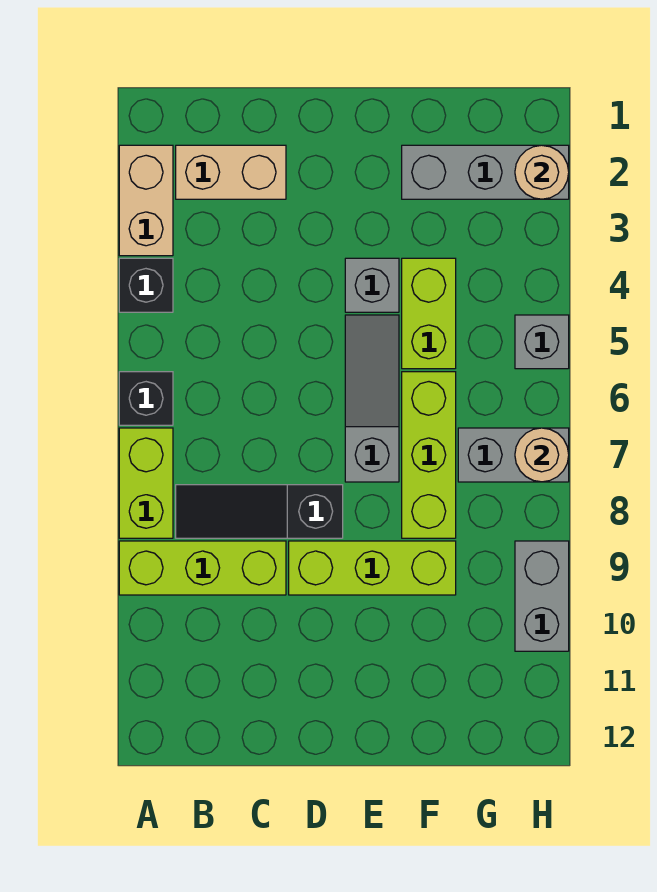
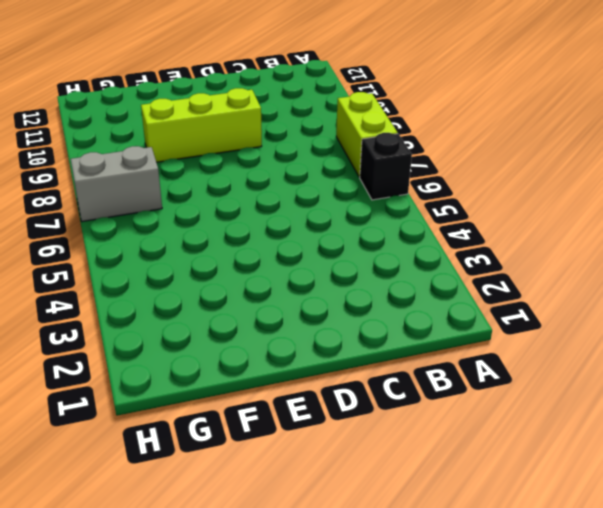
none -> tan 1x2 brick [119,145,173,256]
none -> black 1x1 brick [119,258,173,312]
none -> lime 1x3 brick [119,541,286,595]

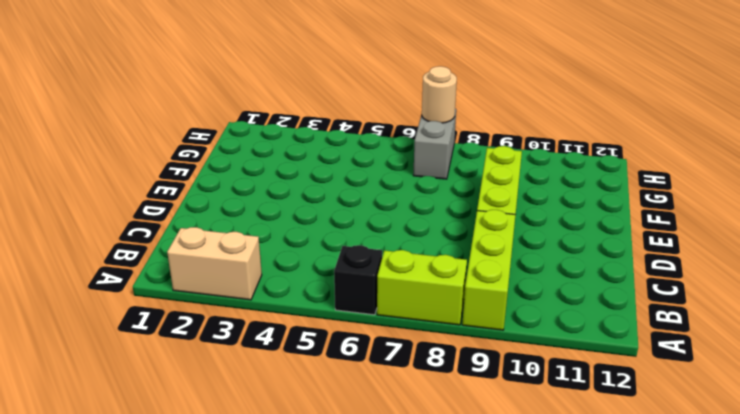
none -> black 1x1 brick [119,258,173,312]
none -> tan 1x2 brick [176,145,286,199]
none -> black 1x3 slope [176,485,343,538]

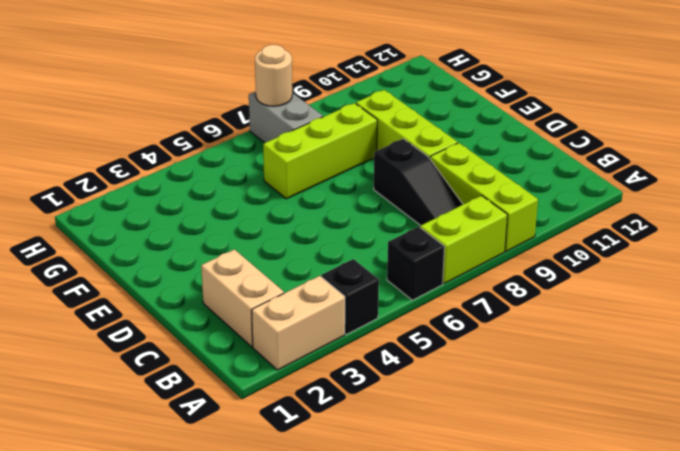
none -> grey 1x1 brick [345,258,399,312]
none -> grey 1x3 slope [345,315,399,482]
none -> grey 1x3 brick [402,145,569,199]

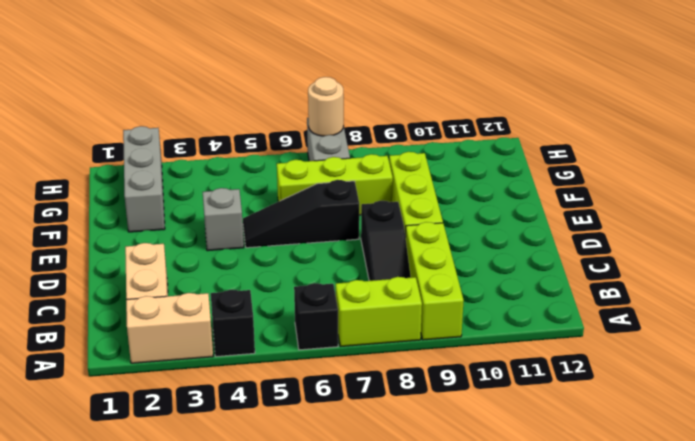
black 1x3 slope [243,180,359,248] -> grey 1x3 slope [345,315,399,482]
none -> lime 1x2 brick [402,258,456,369]
none -> grey 1x1 brick [515,315,569,369]
none -> grey 1x2 brick [515,541,569,651]

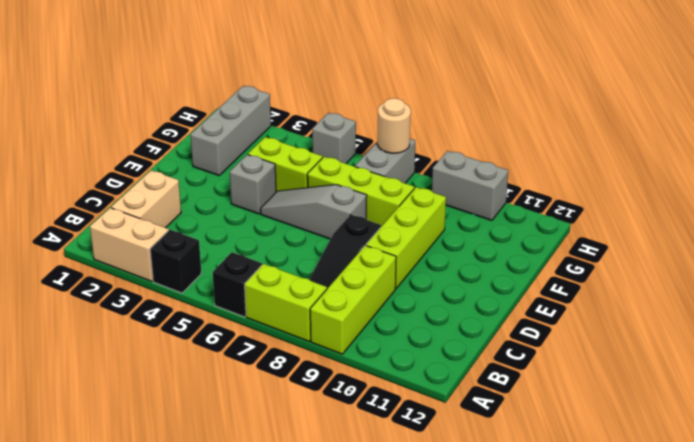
none -> tan 1x1 round brick [515,145,569,199]

